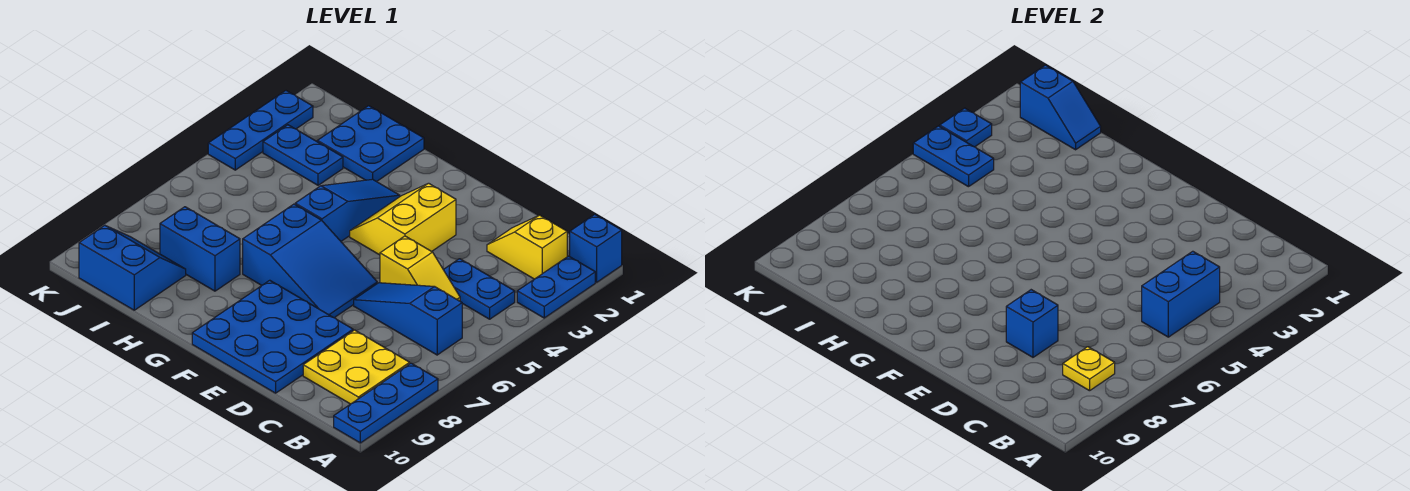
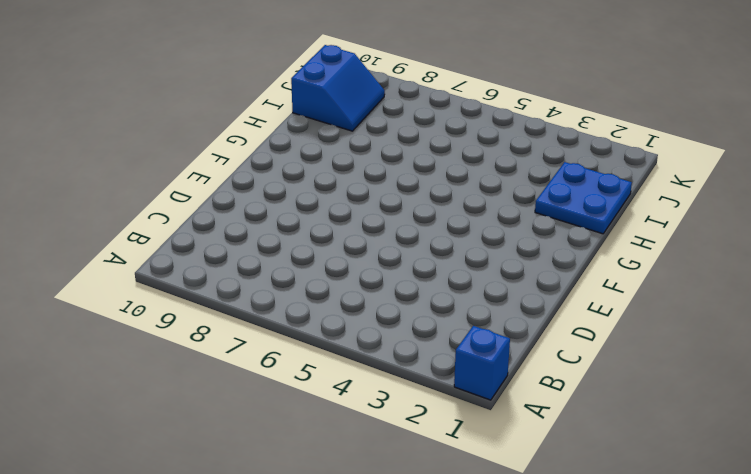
none -> blue 1x2 plate [517,256,595,318]
none -> blue 1x3 plate [334,363,438,443]
none -> yellow 1x2 slope [487,215,567,279]

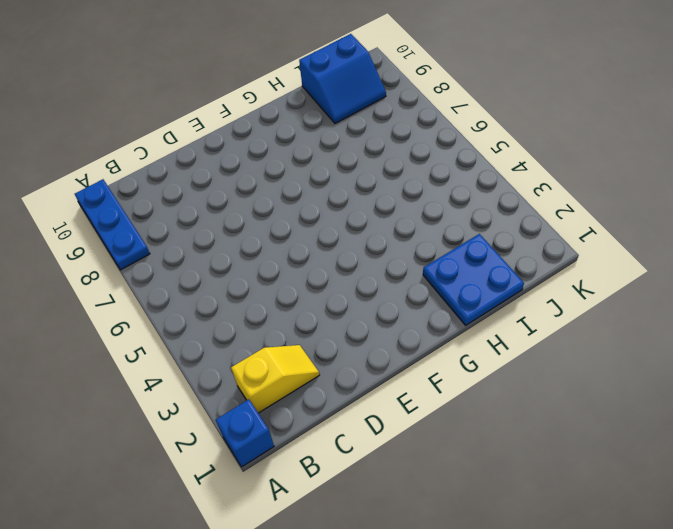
none -> blue 1x2 plate [517,256,595,318]
none -> blue 1x2 plate [443,259,515,319]
none -> blue 1x3 slope [354,283,462,355]

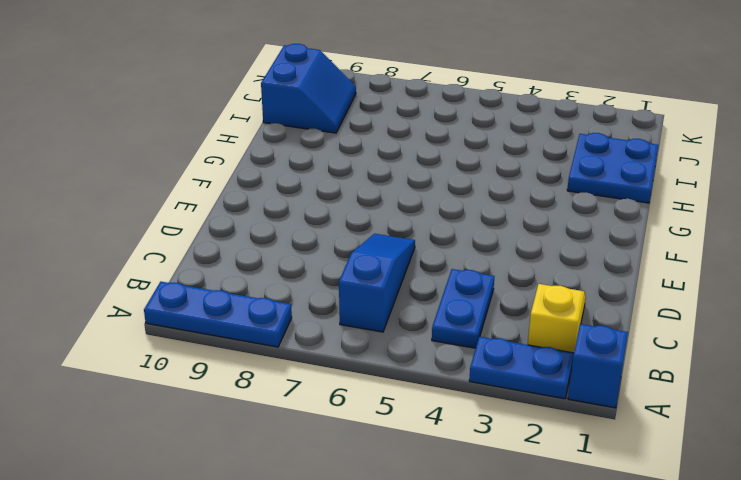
none -> yellow 2x2 plate [303,330,410,404]
none -> yellow 1x2 slope [380,236,460,301]
none -> blue 3x3 plate [192,280,353,393]

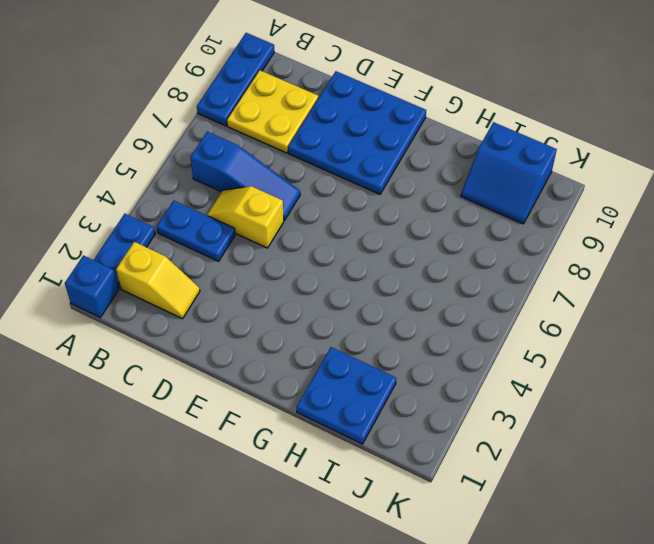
none -> yellow 2x2 slope [350,183,456,255]
none -> blue 2x3 slope [243,204,377,318]
none -> blue 1x3 slope [295,179,400,241]

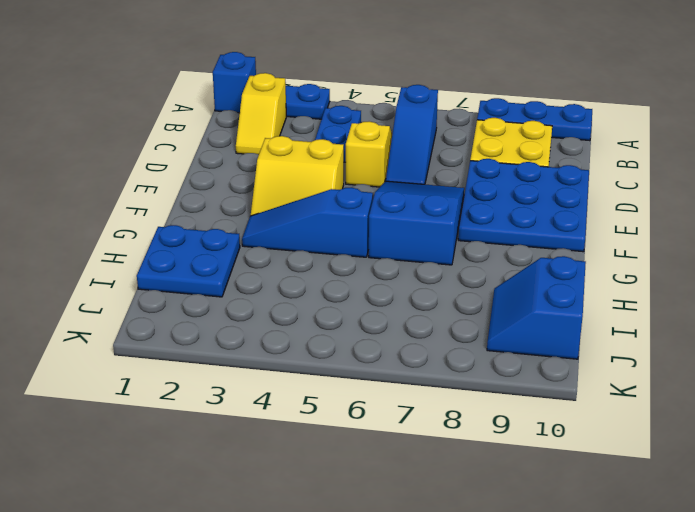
none -> blue 1x2 brick [160,207,240,291]
none -> blue 1x2 plate [263,125,343,185]
none -> blue 1x3 plate [208,91,313,170]

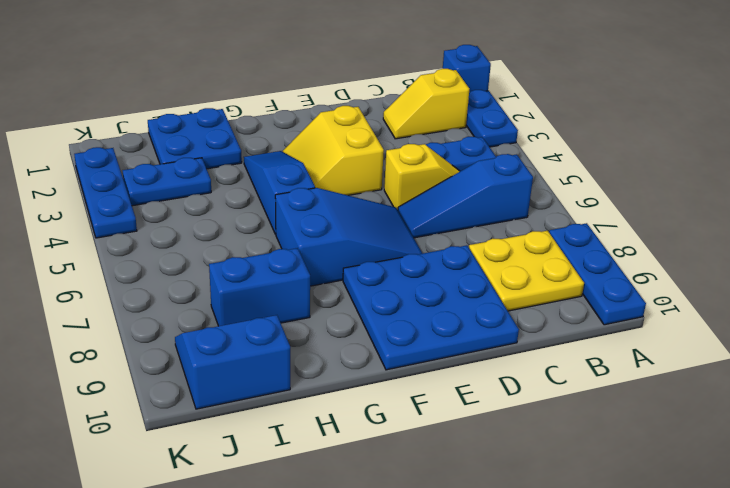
none -> blue 1x2 brick [1142,251,1220,337]
none -> yellow 1x1 plate [1063,347,1115,391]
none -> blue 1x1 brick [1006,290,1058,357]

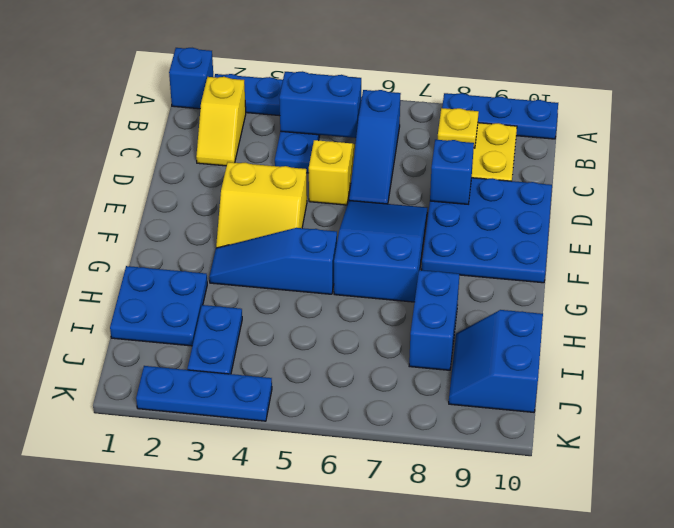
none -> blue 1x2 slope [1020,65,1101,150]
none -> blue 1x2 plate [913,126,994,187]
none -> blue 1x1 plate [940,108,992,147]

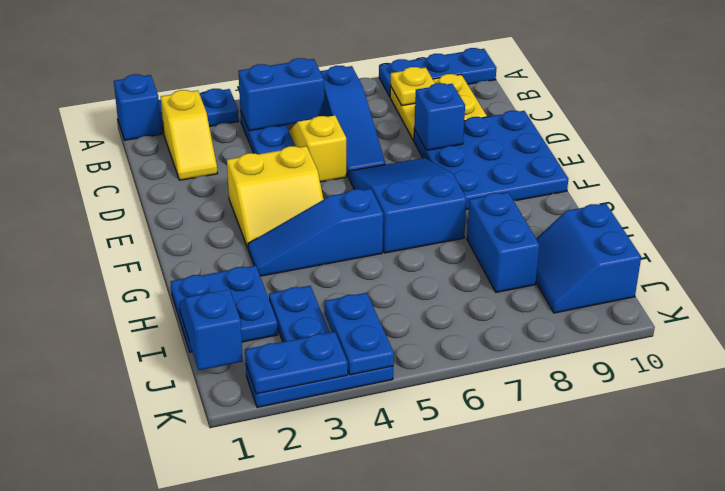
blue 1x2 plate [245,332,348,394] -> blue 1x1 plate [940,108,992,147]

